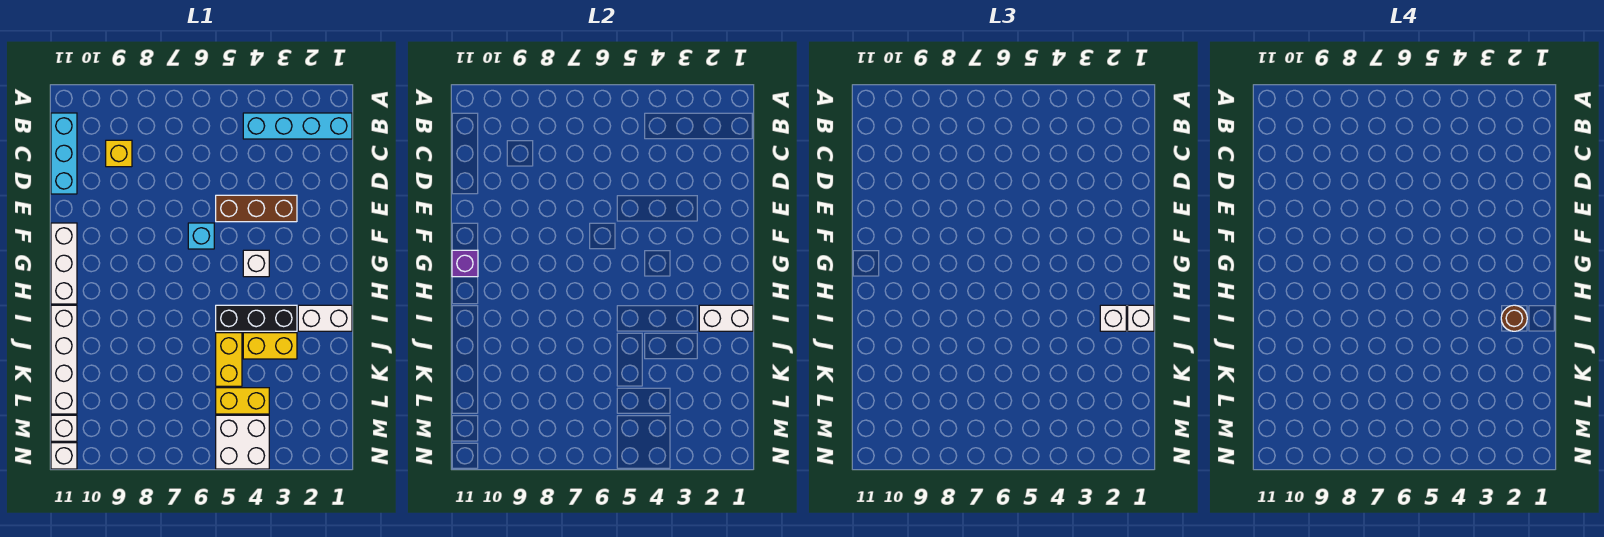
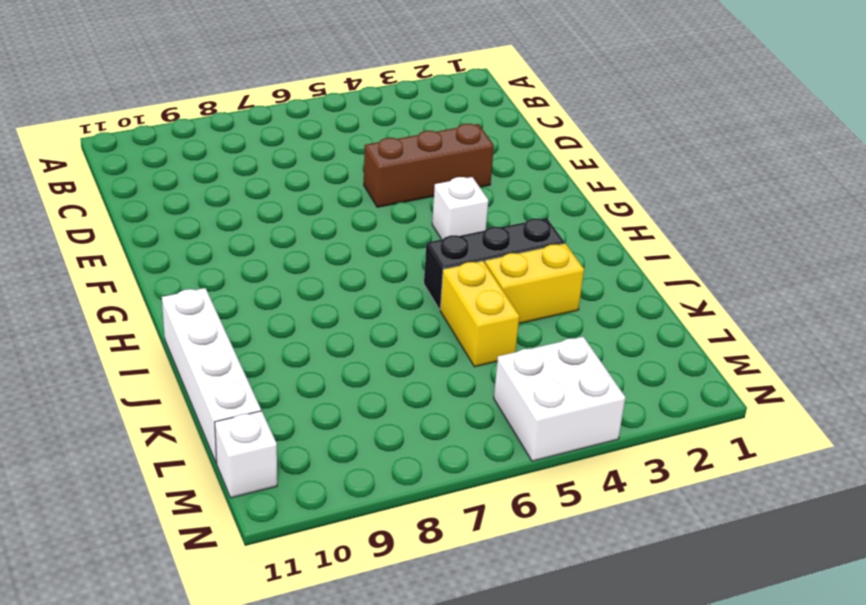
none -> cyan 1x4 brick [243,113,352,139]
none -> cyan 1x3 brick [51,113,77,194]
none -> yellow 1x1 brick [106,140,132,167]

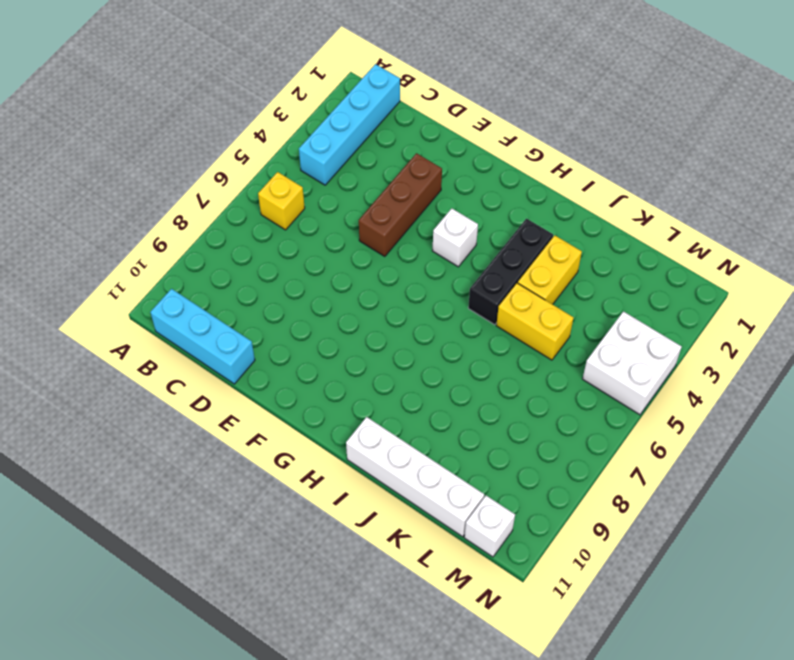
yellow 1x1 brick [258,172,305,230] -> yellow 1x1 brick moved to [106,140,132,167]
none -> cyan 1x1 brick [188,223,214,249]
none -> white 1x3 brick [51,223,77,304]
none -> white 1x2 brick [298,305,352,331]

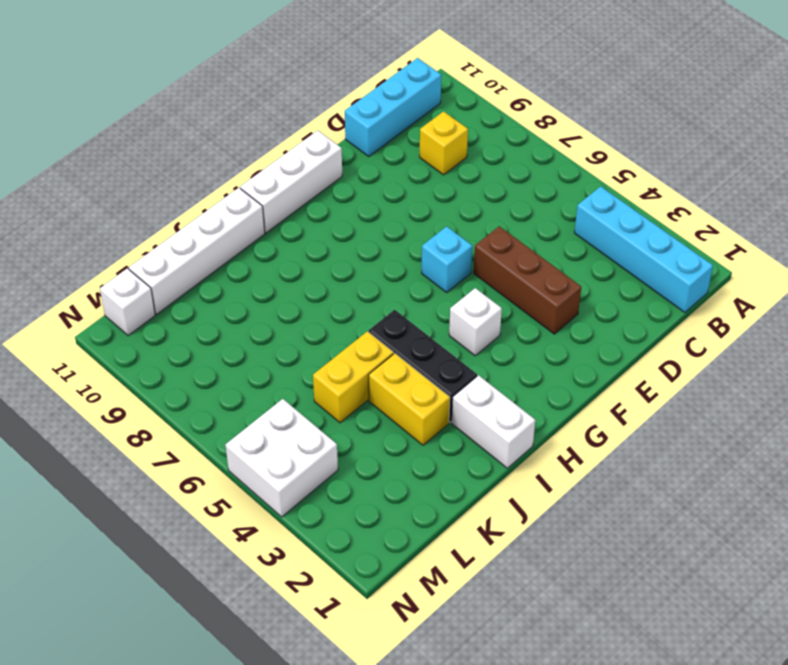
none -> yellow 1x2 brick [216,388,269,414]
none -> white 1x1 brick [51,443,77,469]
none -> purple 1x1 brick [452,250,478,277]

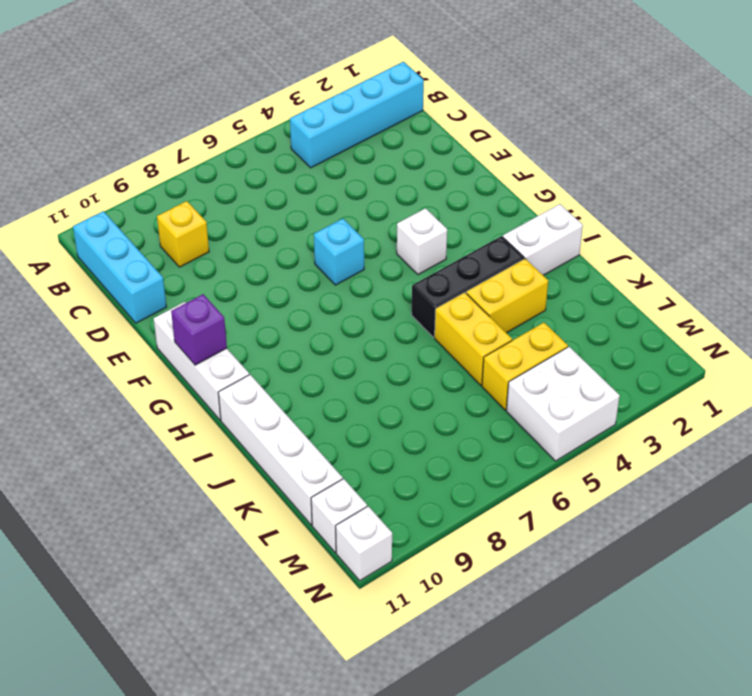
none -> brown 1x3 brick [216,195,297,222]
none -> white 1x2 brick [699,305,753,331]
none -> white 1x1 brick [1128,305,1154,331]

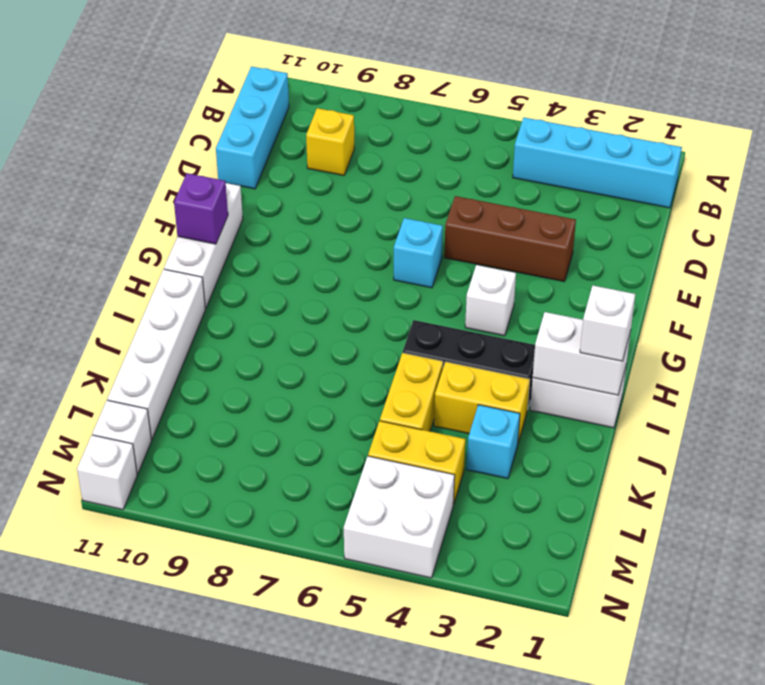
cyan 1x1 brick [467,405,520,479] -> none
none -> white 1x1 brick [1100,305,1126,331]
none -> brown 1x1 round brick [1501,305,1527,331]

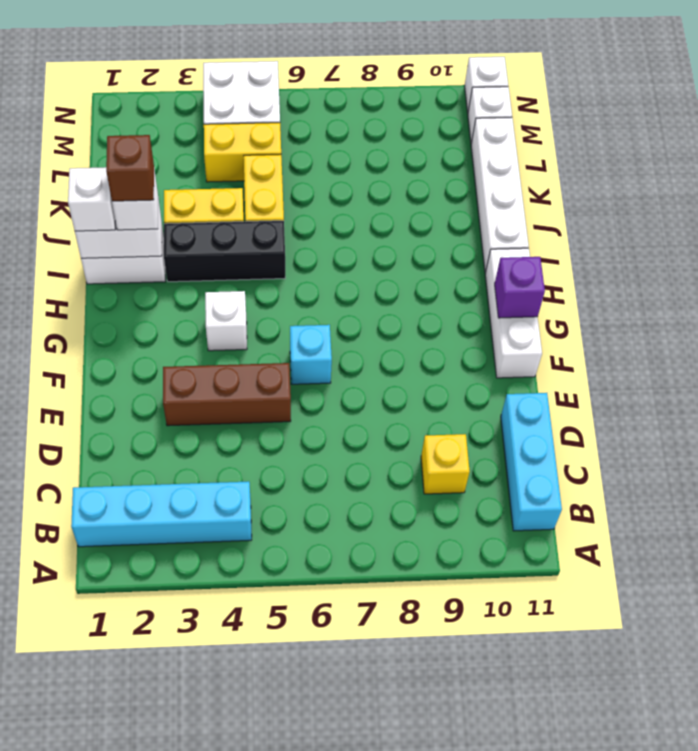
brown 1x1 brick [106,135,154,201] -> brown 1x1 round brick [1501,305,1527,331]

